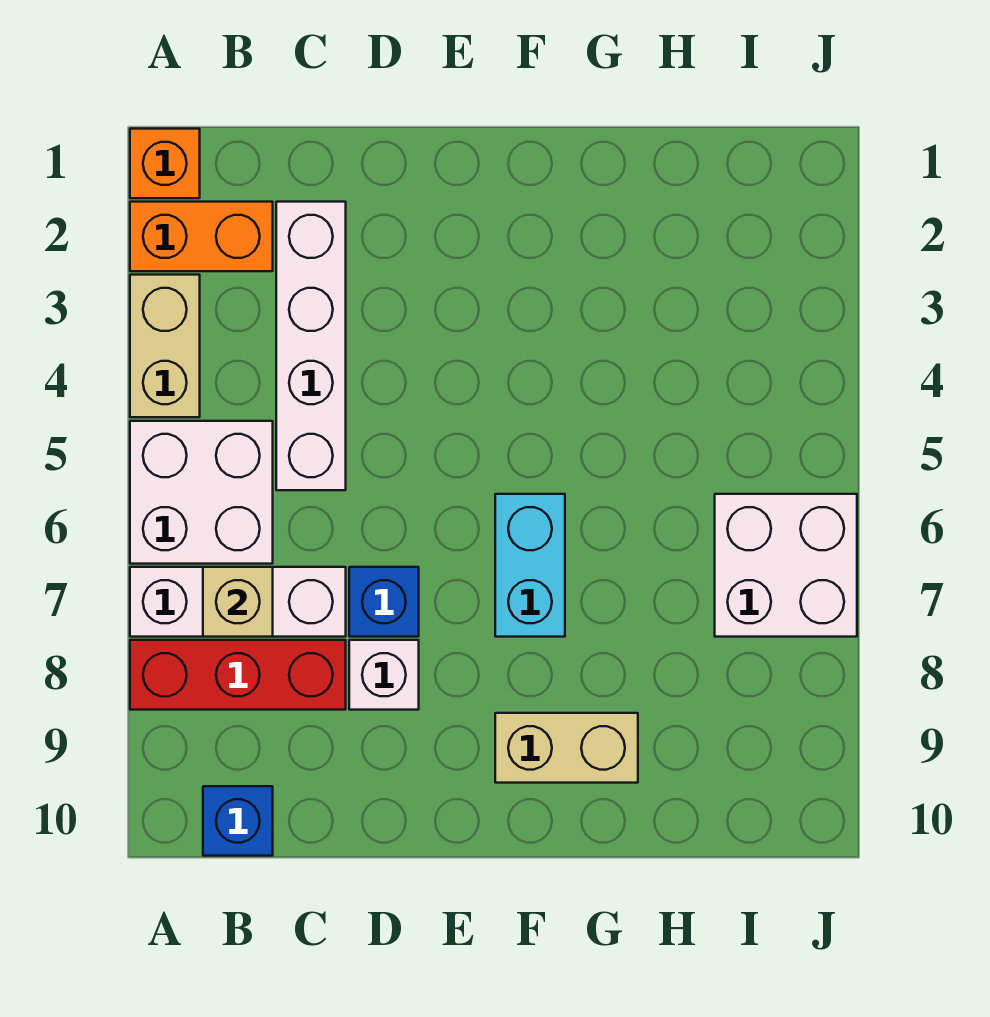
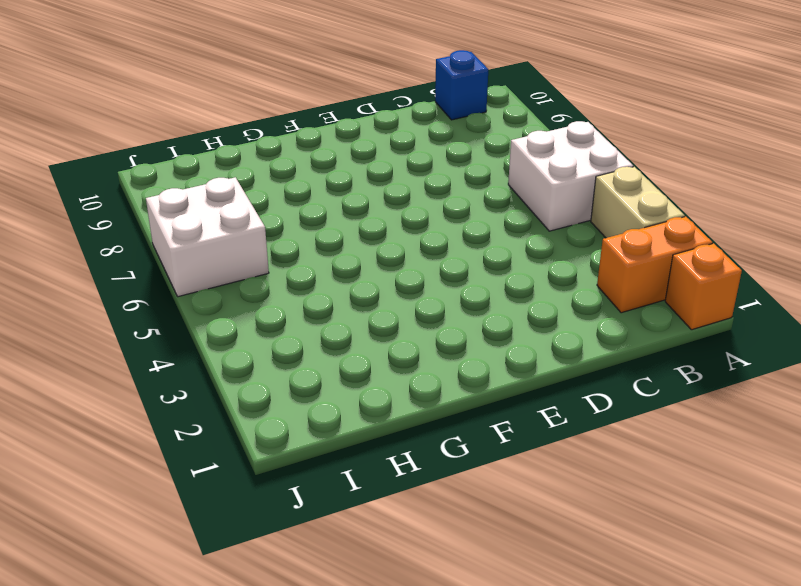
none -> white 1x3 brick [130,567,346,637]
none -> red 1x3 brick [130,640,346,710]
none -> white 1x4 brick [276,202,346,490]

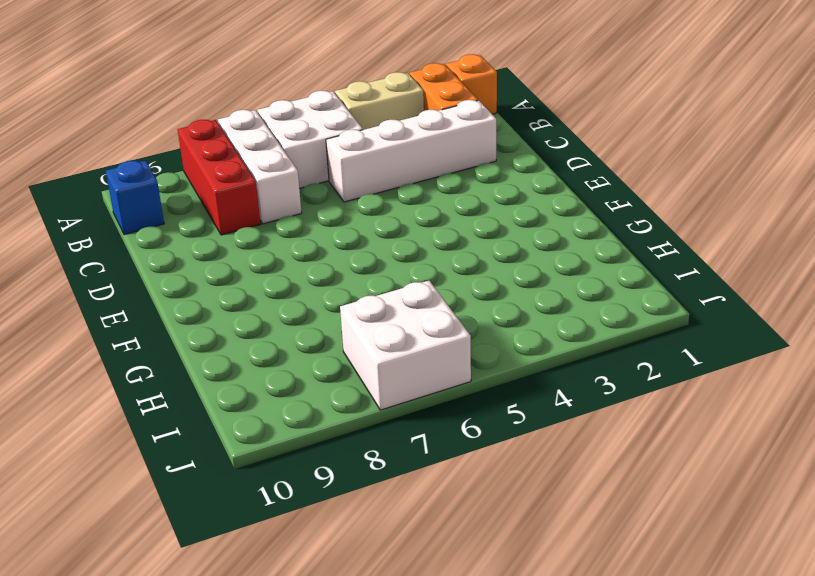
none -> blue 1x1 brick [349,567,419,637]
none -> white 1x1 brick [349,640,419,710]
none -> cyan 1x2 brick [495,494,565,637]

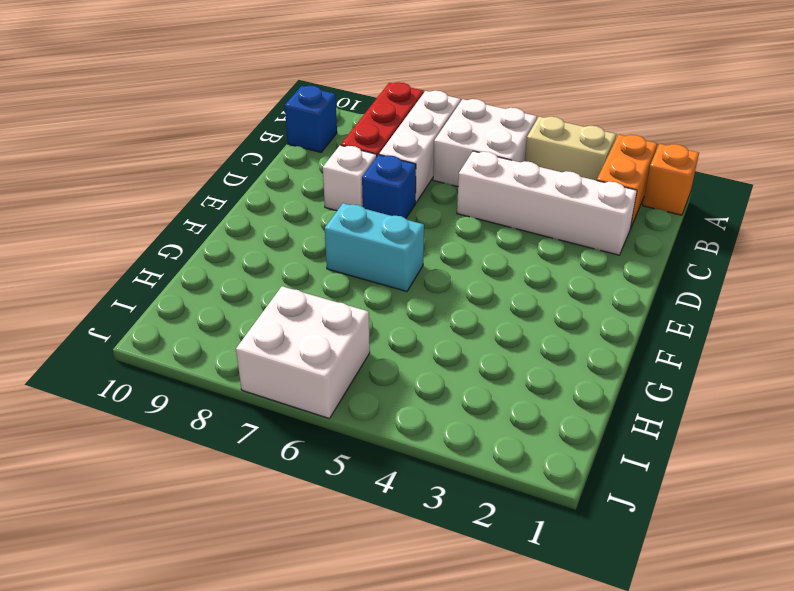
none -> tan 1x2 brick [495,713,638,783]
none -> tan 1x1 brick [203,567,273,637]

